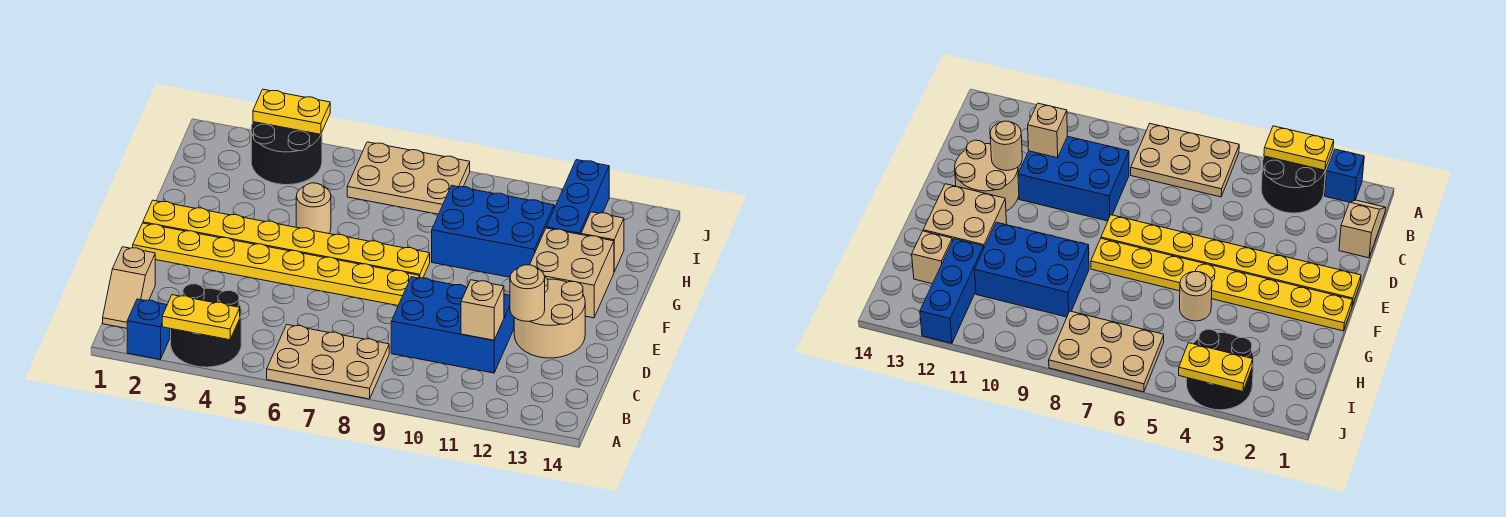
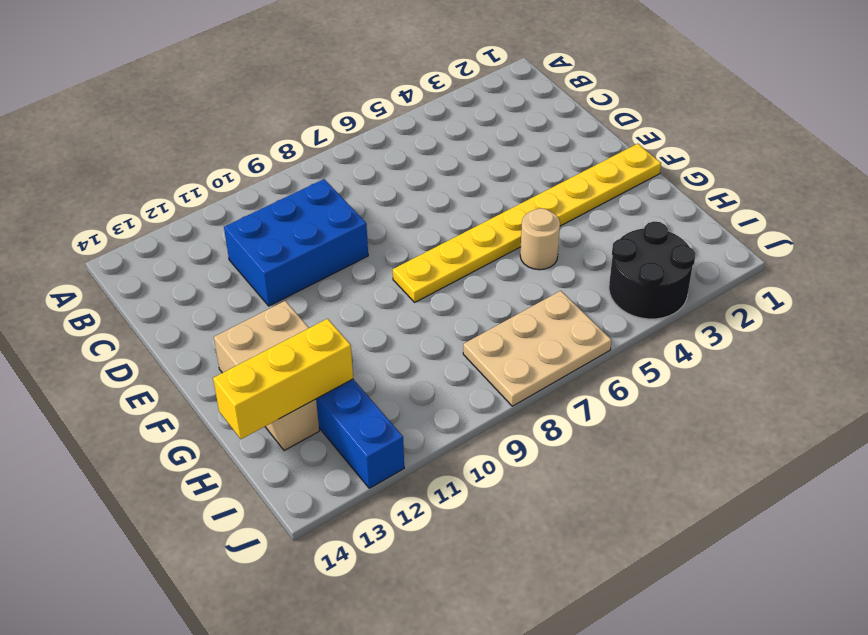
yellow 1x3 brick [213,319,353,439] -> none
none -> blue 1x1 brick [127,299,170,359]
none -> black 2x2 round brick [171,284,241,367]
none -> tan 2x3 plate [267,325,389,399]

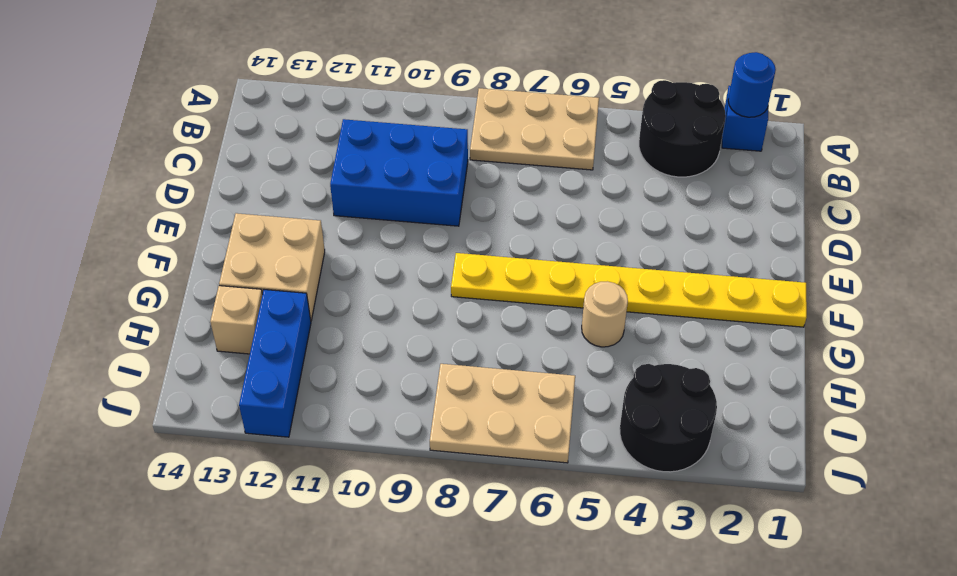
blue 1x1 round brick [728,52,776,117] -> none
none -> tan 1x2 slope [103,247,155,328]
none -> tan 2x2 round brick [514,277,585,358]
none -> yellow 1x8 plate [133,223,419,305]

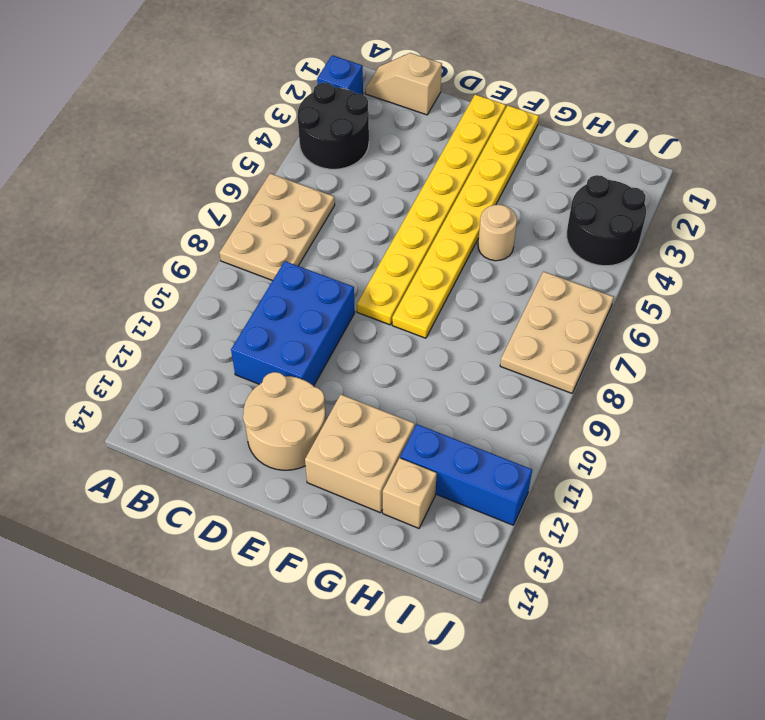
none -> blue 2x3 brick [432,186,554,277]
none -> yellow 1x2 plate [162,295,240,340]
none -> tan 1x1 brick [461,280,504,340]

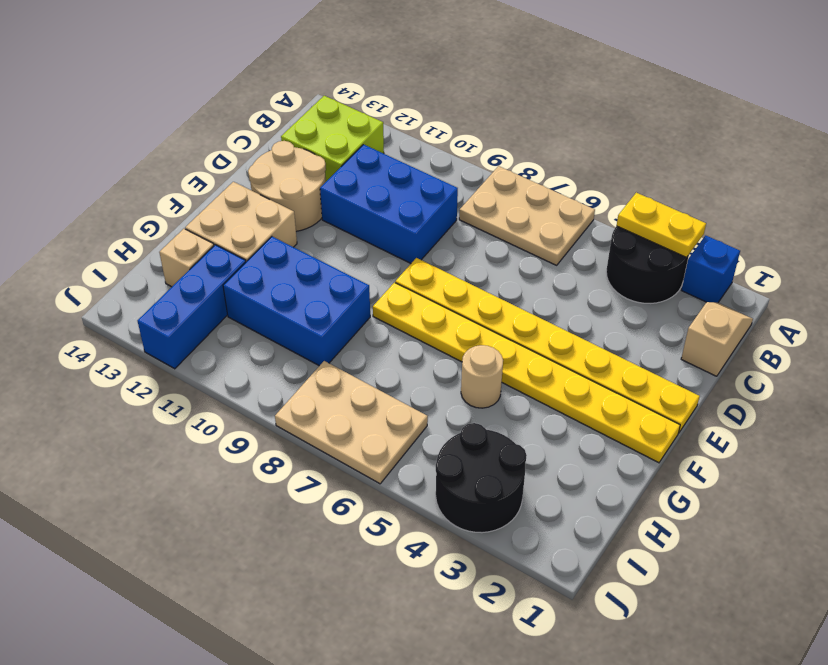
lime 2x2 brick [281,96,384,181] -> none
none -> tan 1x1 brick [461,280,504,340]
none -> tan 1x1 round brick [510,265,545,321]
none -> yellow 1x2 plate [253,89,330,134]

